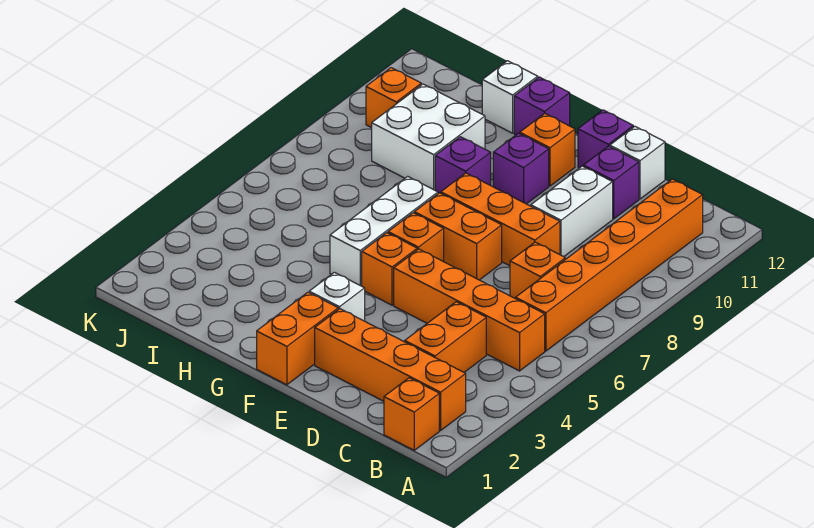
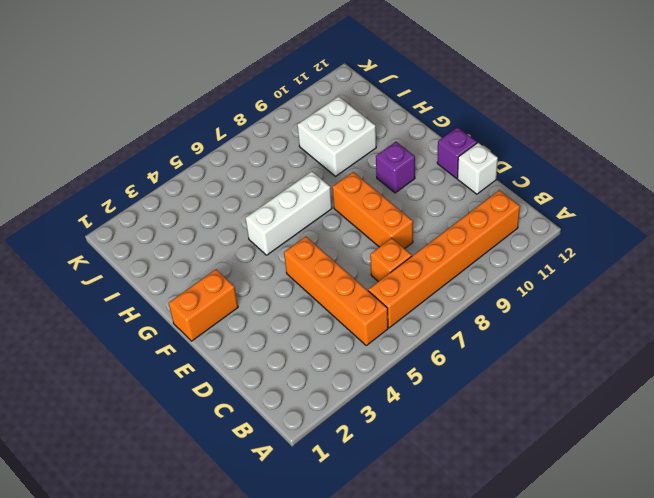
none -> orange 1x1 brick [384,378,439,450]
none -> orange 1x4 brick [315,309,466,430]
none -> orange 1x2 brick [405,302,486,372]

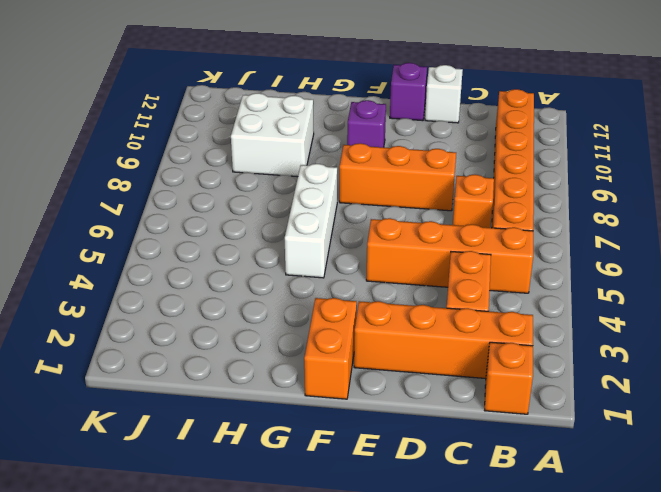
none -> white 1x2 brick [531,166,613,257]
none -> purple 1x1 brick [583,146,639,219]
none -> orange 1x2 brick [414,193,502,280]

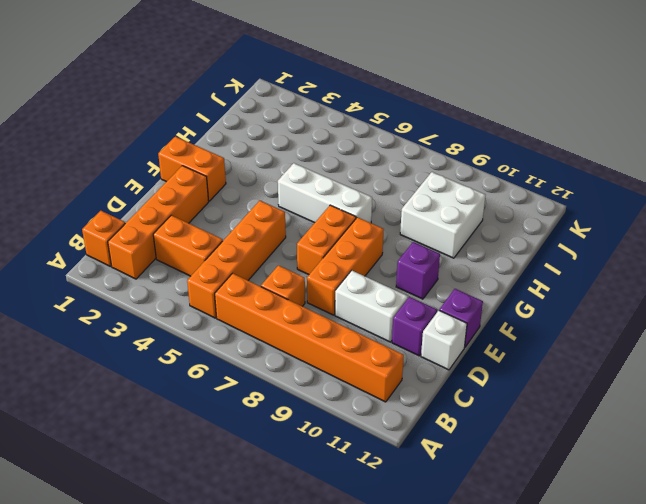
none -> white 1x1 brick [309,272,365,321]
none -> orange 1x1 brick [362,233,417,305]
none -> orange 1x1 brick [388,213,444,262]

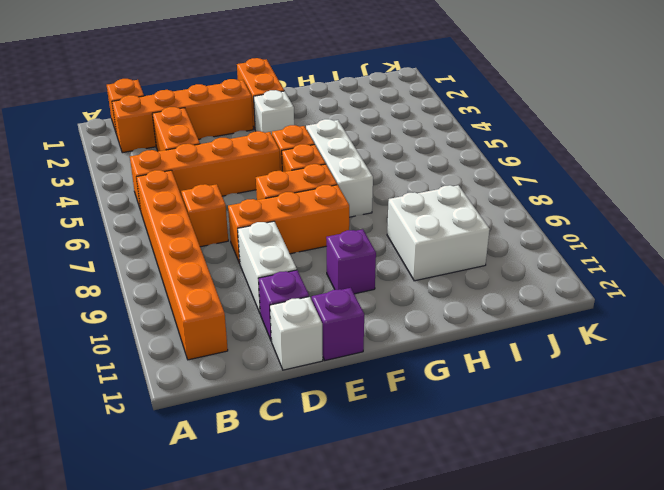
none -> orange 1x1 brick [520,114,575,186]
none -> purple 1x1 brick [435,137,491,194]
none -> purple 1x1 brick [514,77,570,135]

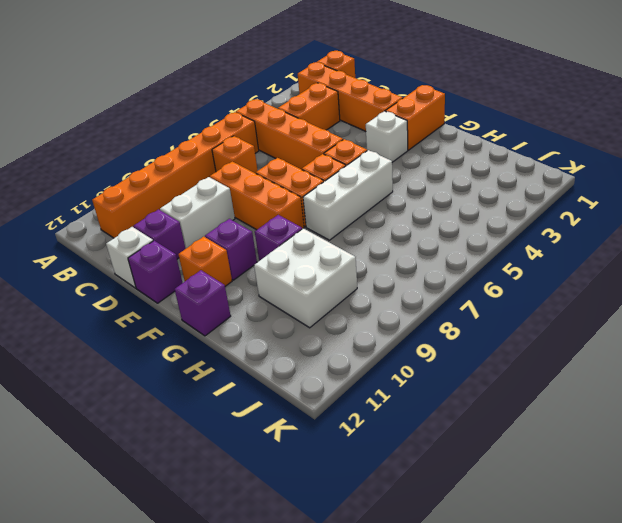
none -> white 1x1 brick [482,61,538,133]
none -> orange 1x1 brick [366,68,421,128]

